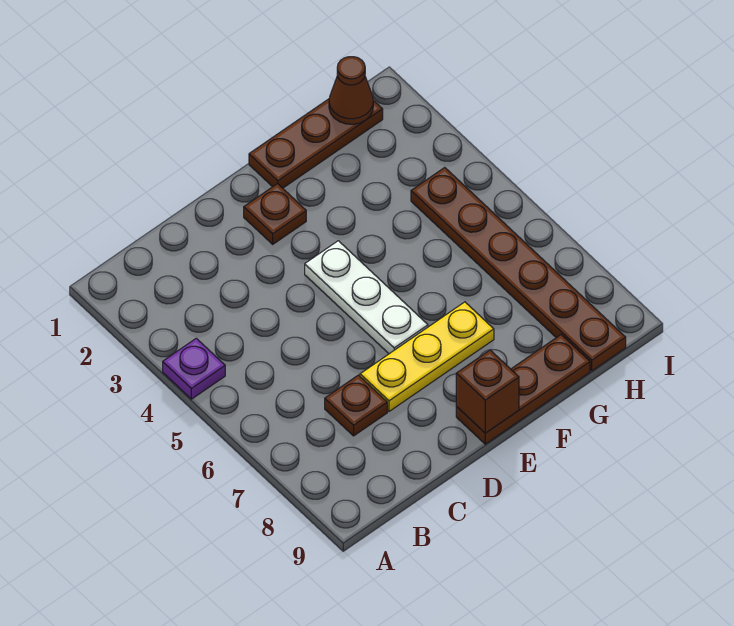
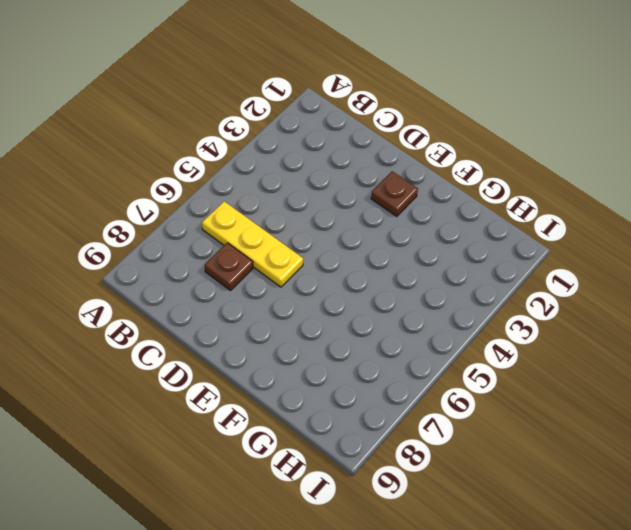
yellow 1x3 plate [202,201,303,287] -> yellow 1x3 plate moved to [360,302,494,411]
none -> purple 1x1 plate [163,338,225,399]
none -> white 1x3 plate [305,241,428,354]

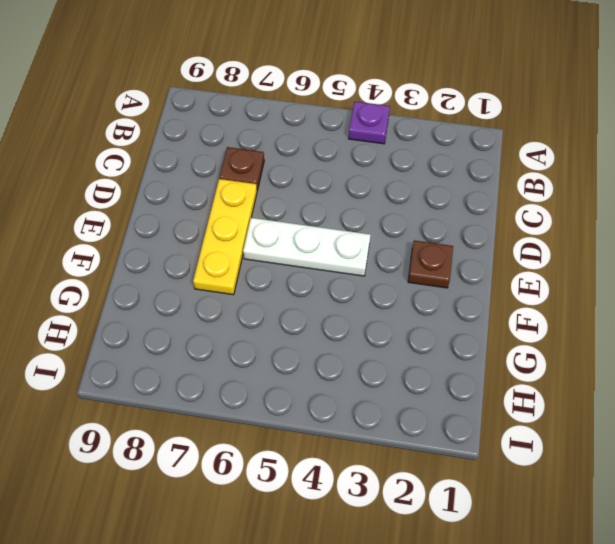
none -> brown 1x3 plate [456,335,590,444]
none -> brown 1x3 plate [249,99,383,188]

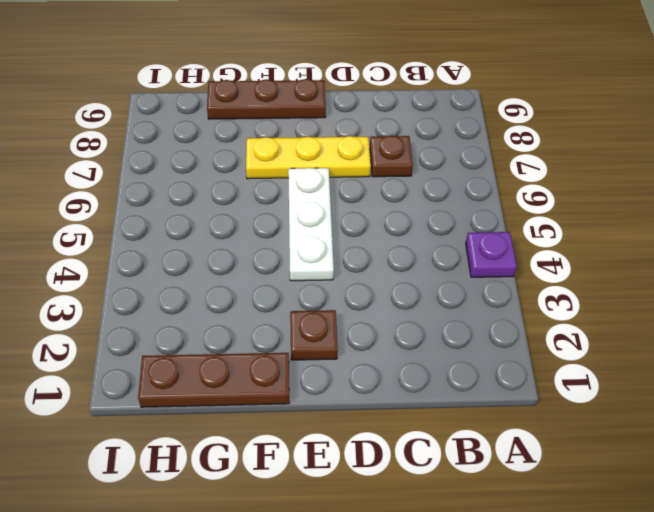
none -> brown 1x6 plate [411,168,626,371]
none -> brown 1x1 brick [456,350,519,433]

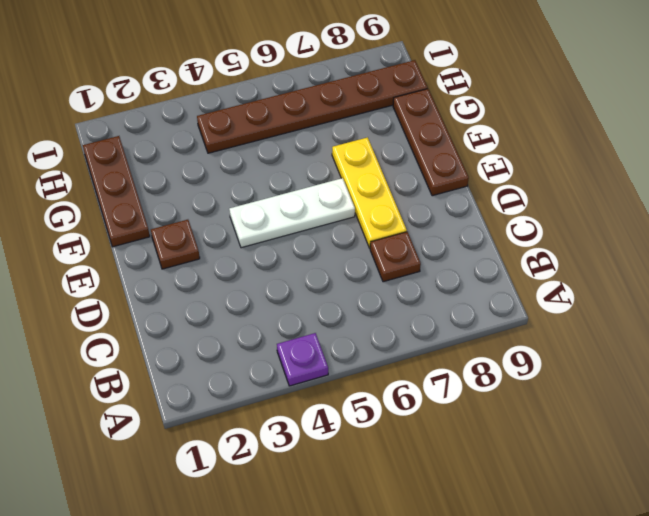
none -> brown 1x1 brick [456,350,519,433]
none -> brown 1x1 cone [329,57,373,124]

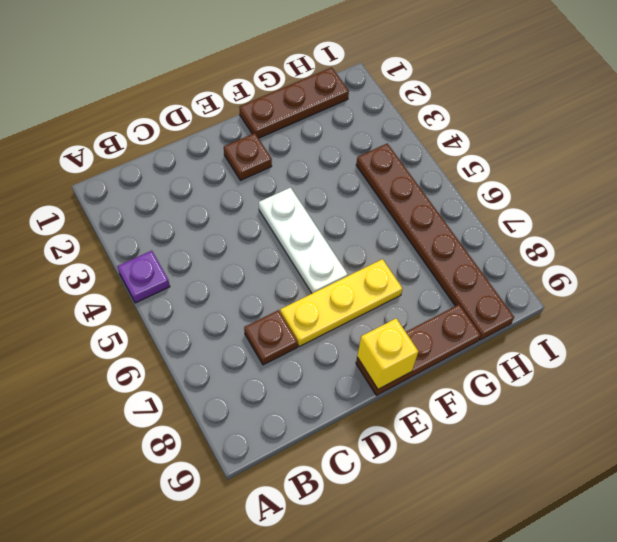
yellow 1x1 brick [357,318,418,389] -> brown 1x1 brick [456,350,519,433]
none -> brown 1x1 cone [329,57,373,124]

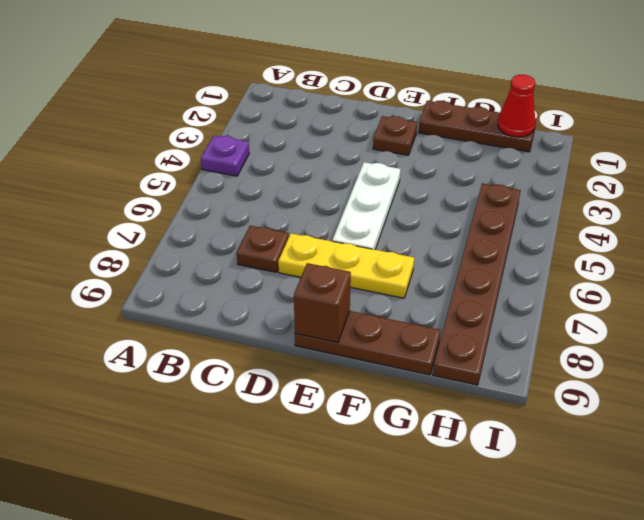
red 1x1 cone [498,75,535,137] -> brown 1x1 cone [329,57,373,124]

